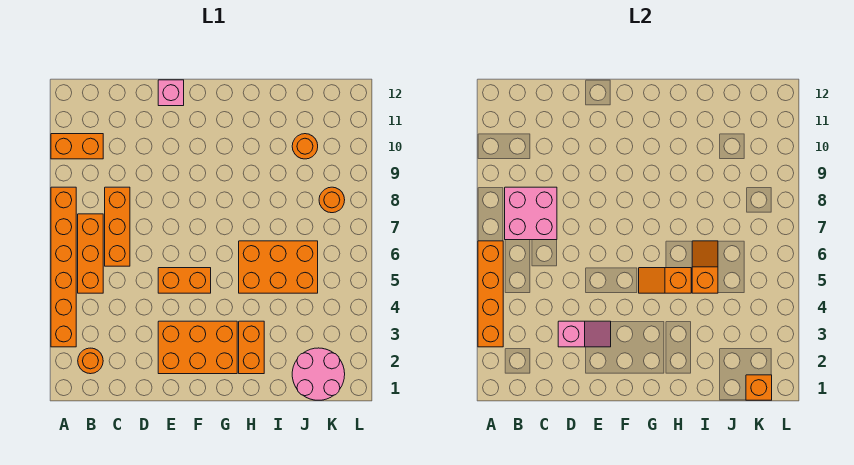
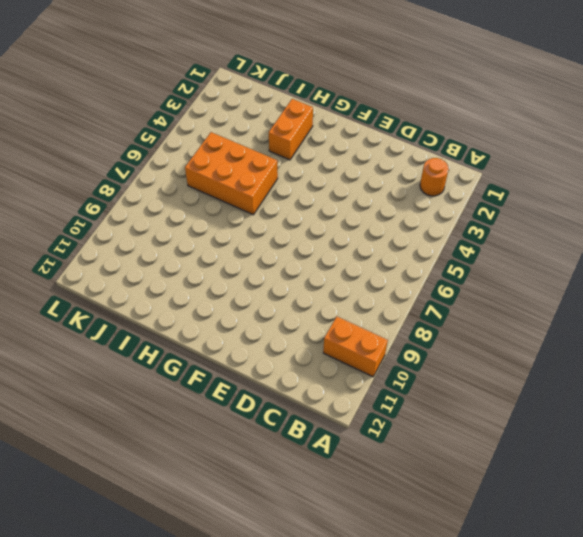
none -> orange 1x6 brick [51,187,76,347]
none -> orange 1x3 brick [78,214,103,293]
none -> orange 1x3 brick [105,187,130,266]

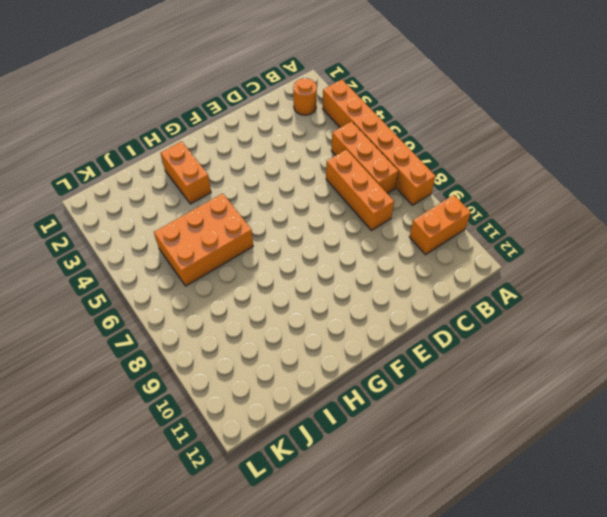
none -> orange 2x3 brick [158,321,237,374]
none -> orange 1x2 brick [158,268,211,293]
none -> pink 1x1 brick [158,80,184,106]

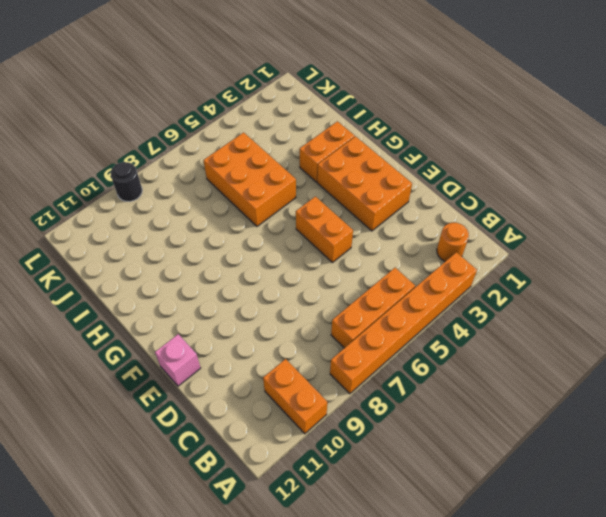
black 1x1 round brick [111,162,142,201] -> none
none -> orange 1x3 brick [105,187,130,266]
none -> pink 2x2 round brick [292,348,345,400]
none -> orange 1x1 round brick [292,134,318,159]

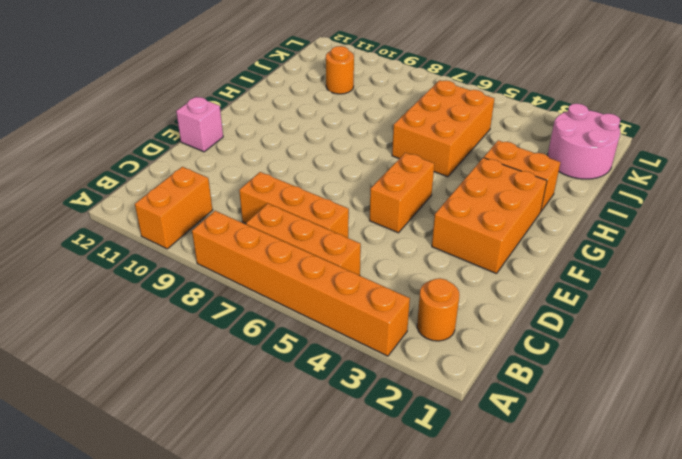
none -> orange 1x1 round brick [319,187,345,213]
none -> orange 1x4 brick [478,241,503,347]
none -> pink 2x2 brick [505,187,557,240]

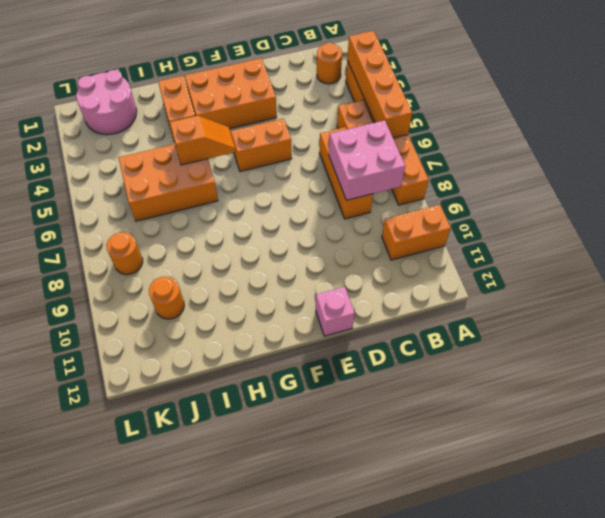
none -> pink 1x2 slope [558,321,611,347]
none -> orange 1x2 slope [692,241,718,293]
none -> orange 1x1 brick [746,375,772,400]

